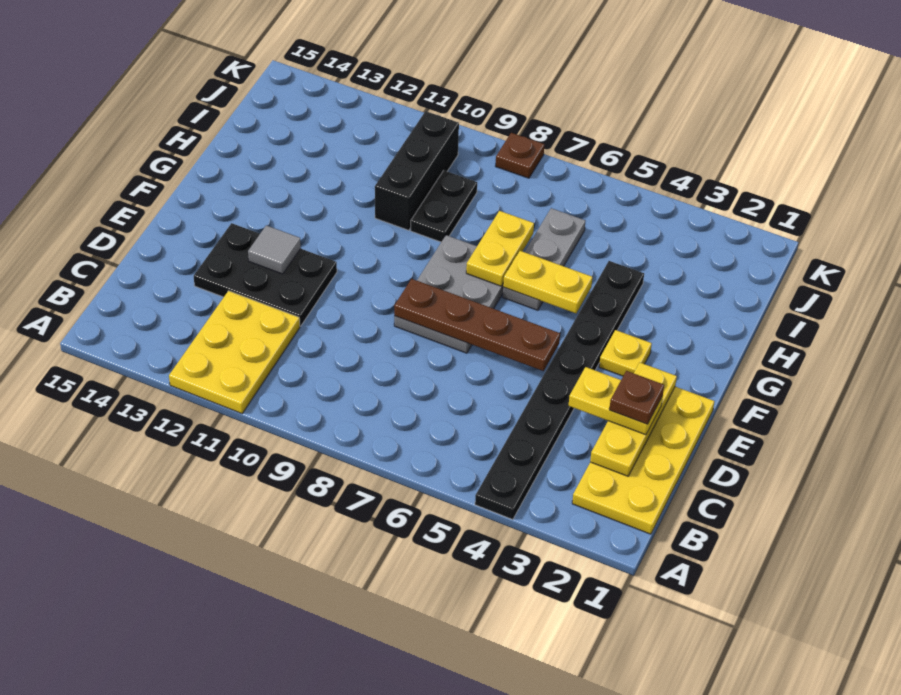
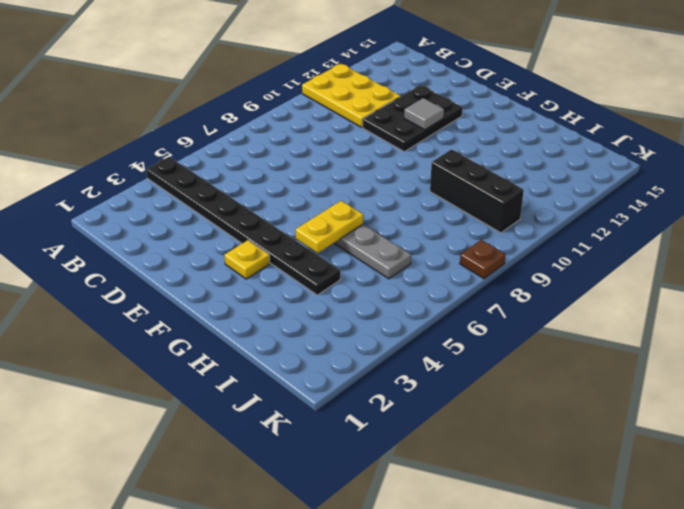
none -> yellow 2x4 plate [572,387,714,534]
none -> grey 2x3 plate [394,235,503,353]
none -> black 1x2 plate [411,171,477,242]

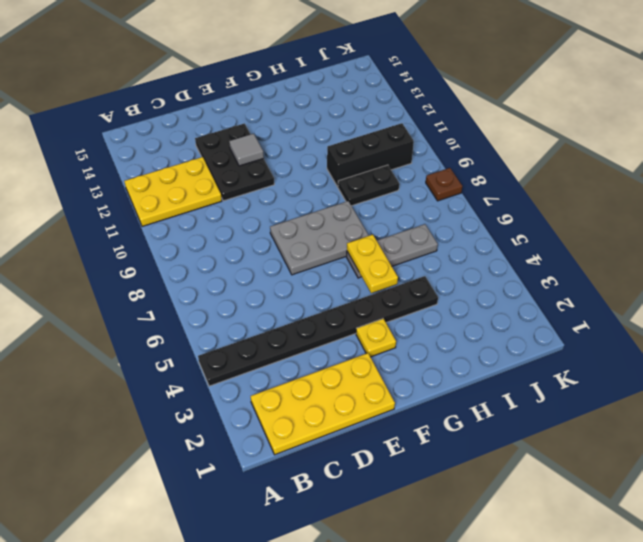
none -> yellow 1x3 plate [590,363,677,476]
none -> brown 1x4 plate [394,279,560,371]
none -> yellow 1x2 plate [466,211,534,286]

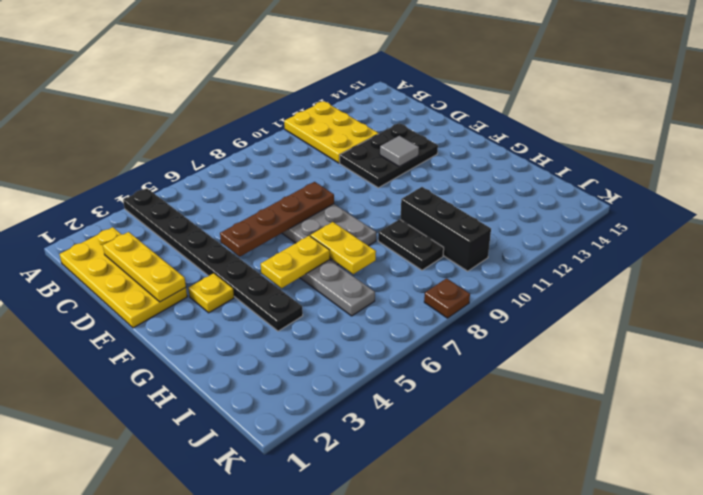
none -> yellow 1x2 plate [569,367,663,435]
none -> brown 1x1 plate [609,371,664,424]

